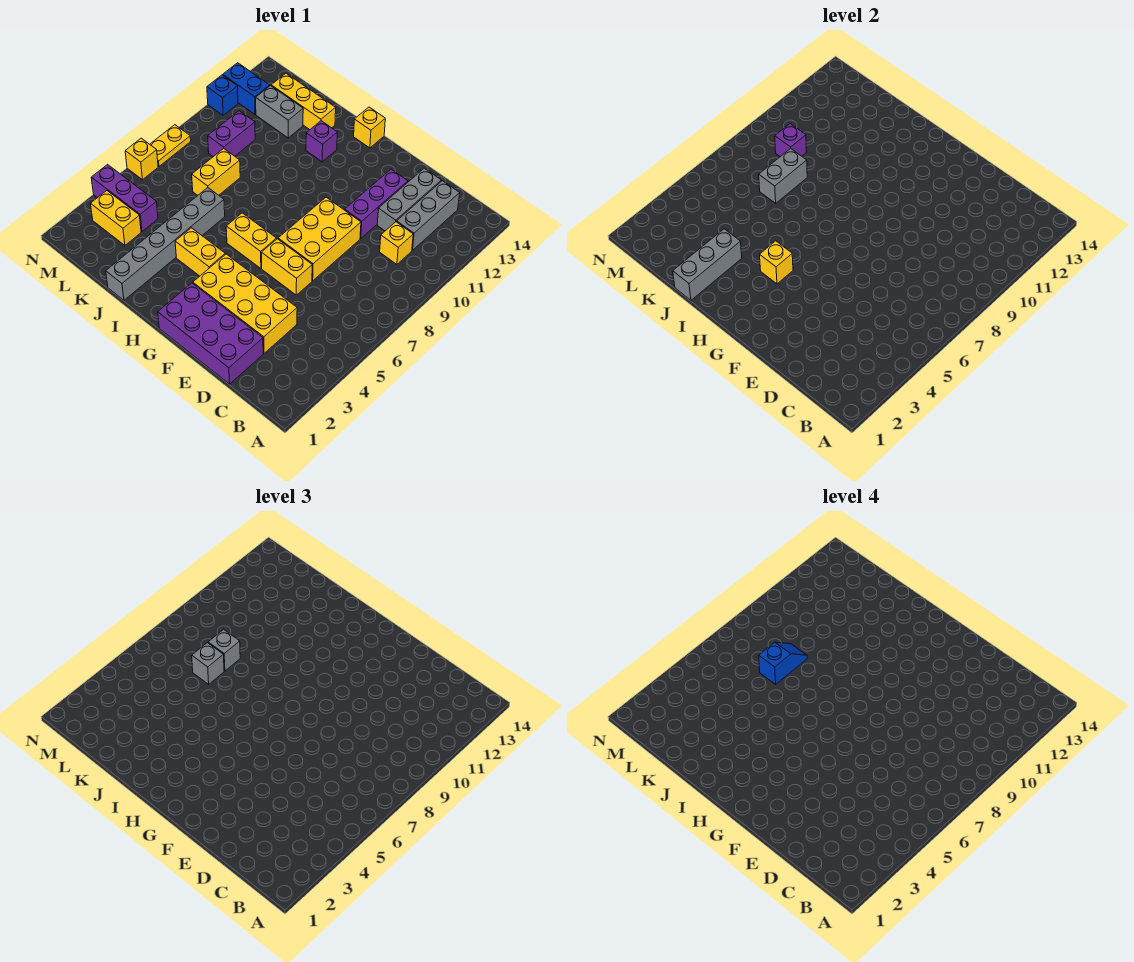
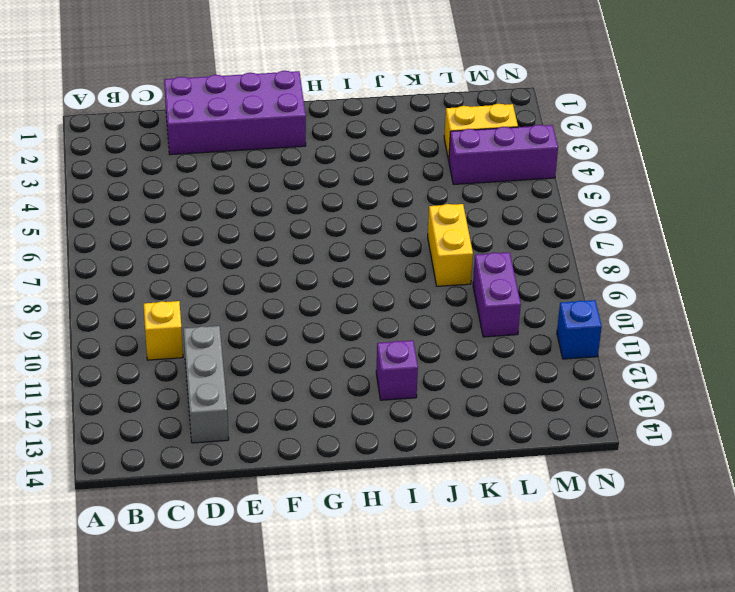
none -> grey 1x3 brick [397,181,460,250]
none -> yellow 2x4 brick [193,254,297,353]
none -> yellow 1x2 brick [262,239,312,295]
none -> yellow 2x3 brick [278,197,361,281]

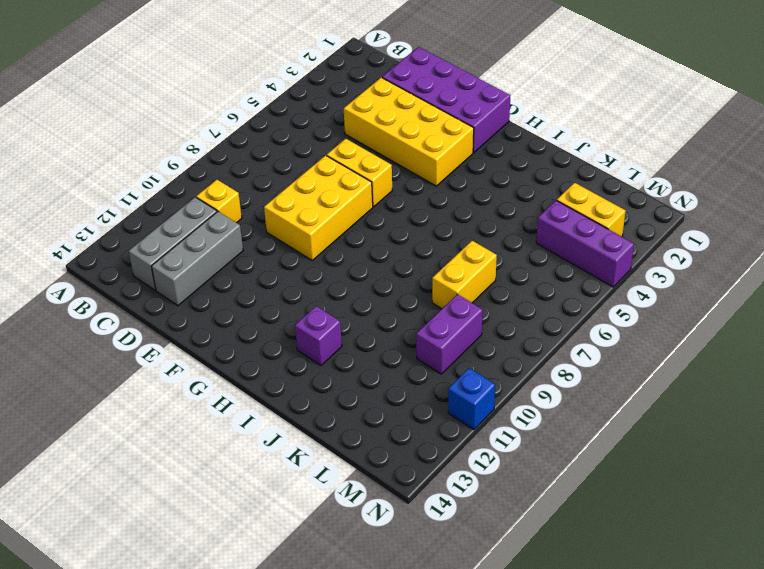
none -> purple 1x3 brick [345,169,408,238]
none -> yellow 1x2 brick [226,213,276,268]
none -> yellow 1x2 brick [175,228,225,276]
none -> yellow 1x1 brick [354,107,385,148]

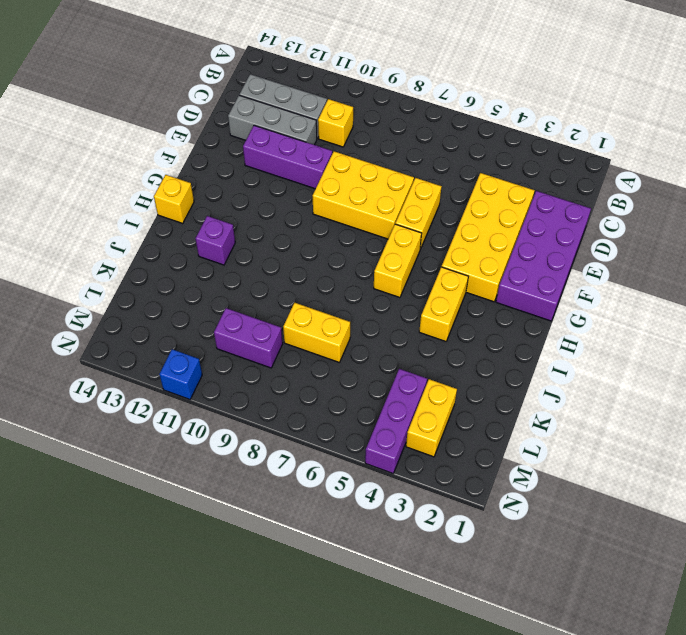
none -> grey 1x6 brick [106,188,225,300]
none -> yellow 1x3 brick [271,73,336,130]
none -> grey 1x2 brick [256,86,303,138]
none -> blue 1x2 brick [223,63,270,114]

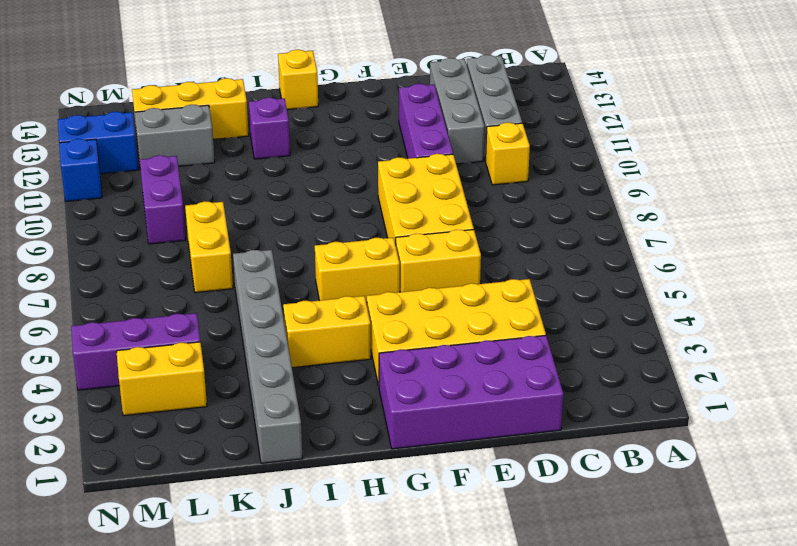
none -> yellow 1x1 brick [125,138,158,180]
none -> yellow 1x2 plate [150,125,191,166]
none -> yellow 1x1 brick [760,241,793,284]
none -> grey 1x3 brick [673,229,742,300]

